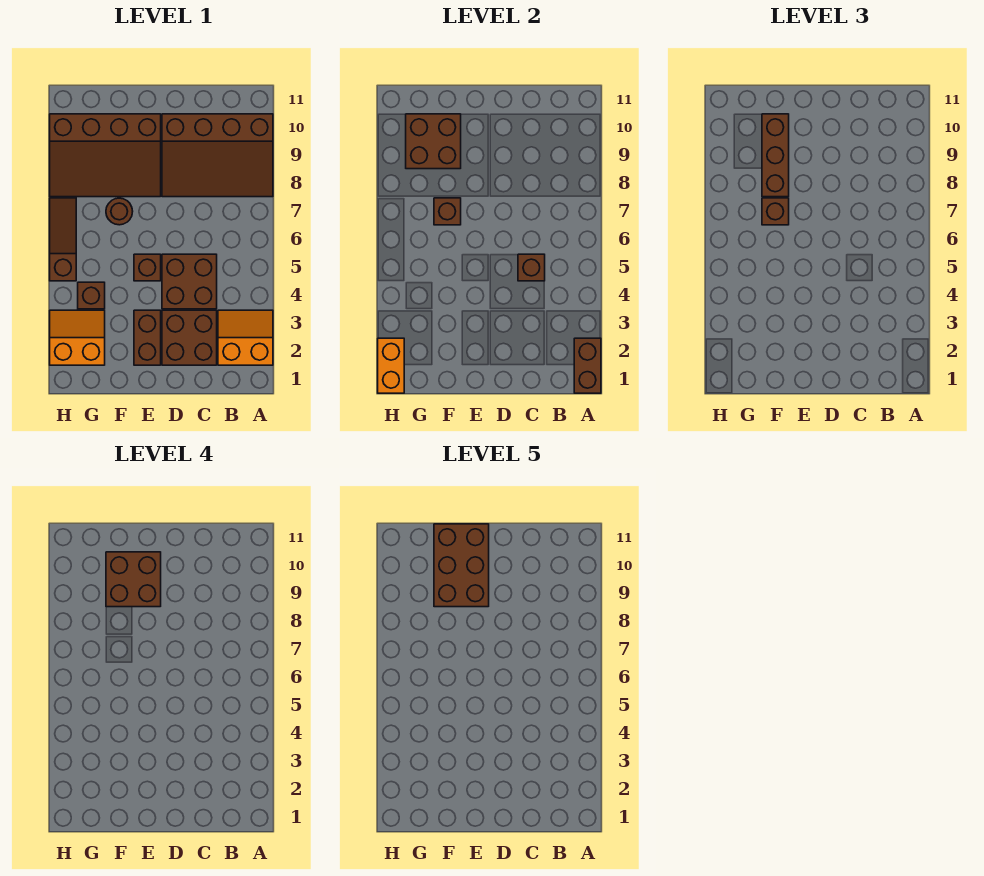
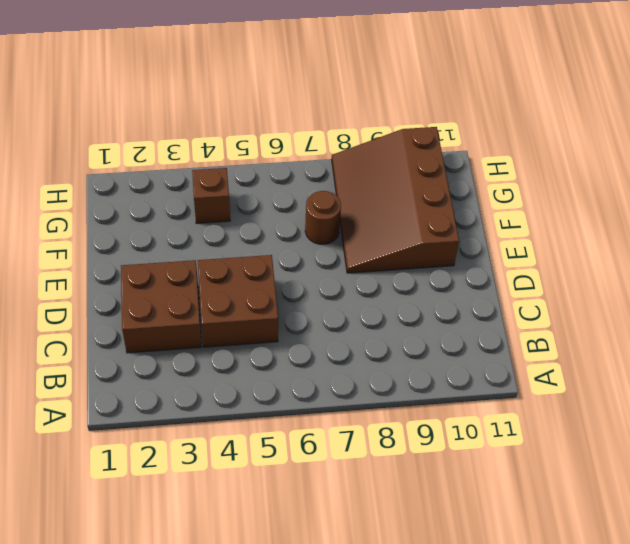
none -> orange 2x2 slope [218,310,273,365]
none -> brown 3x4 slope [162,114,273,197]
none -> brown 1x2 brick [134,310,161,365]

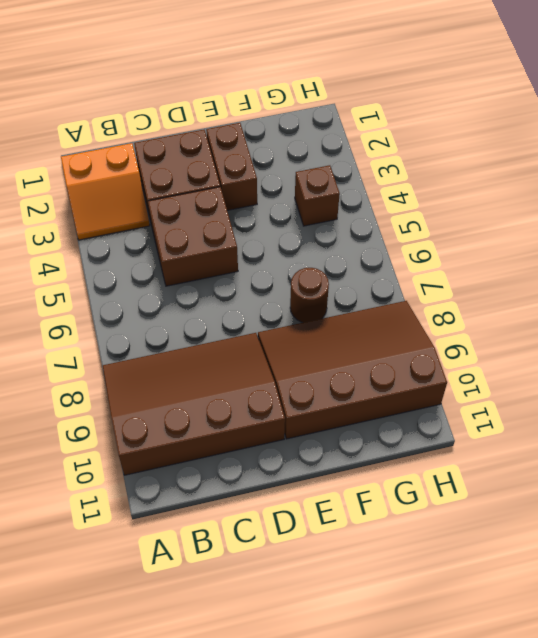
none -> brown 1x1 brick [134,254,161,281]
none -> orange 2x2 slope [50,310,105,365]
none -> brown 1x3 slope [50,198,76,281]

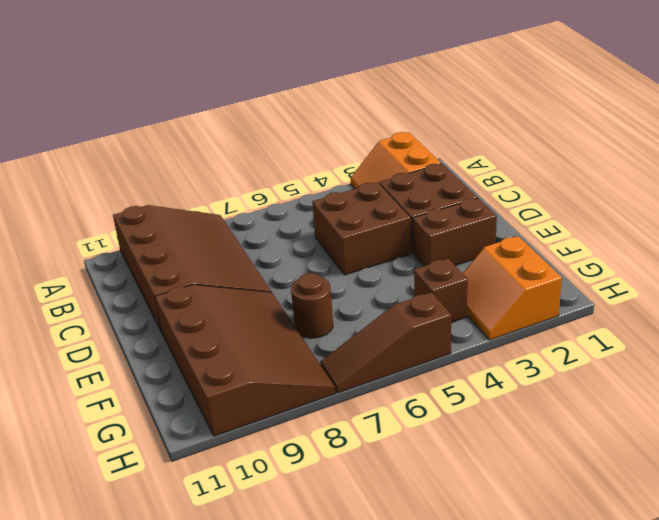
none -> brown 1x1 brick [134,254,161,281]
none -> brown 1x2 brick [574,338,601,393]
none -> brown 1x1 brick [518,254,545,281]

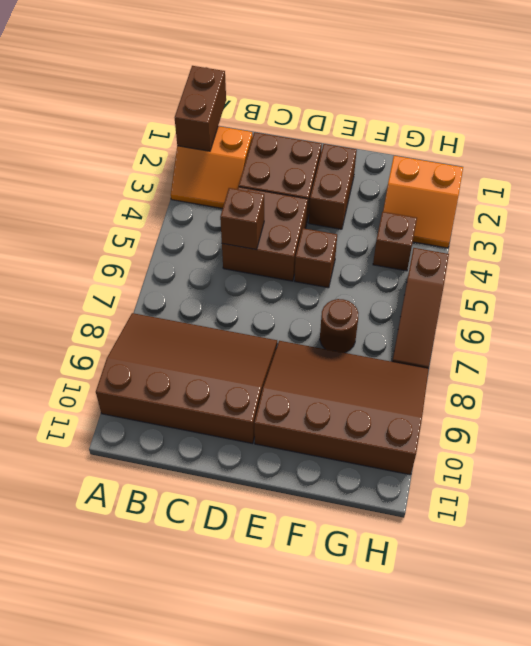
none -> brown 1x1 brick [434,198,461,225]
none -> brown 2x2 brick [406,114,461,169]
none -> orange 1x2 brick [378,338,404,393]

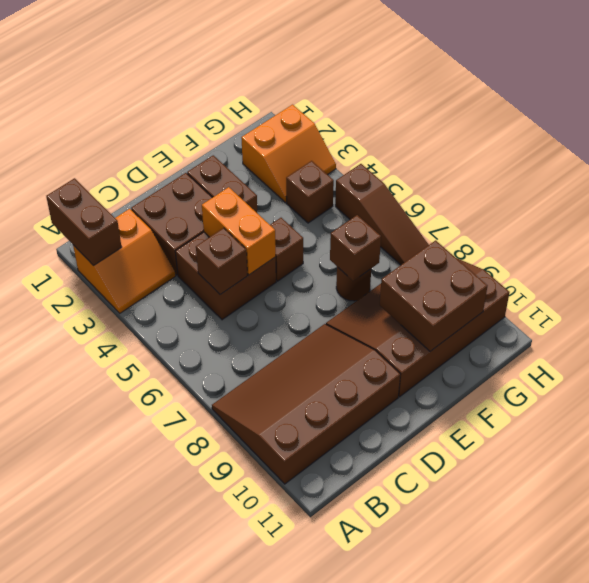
orange 1x2 brick [202,187,276,275] -> orange 1x2 brick moved to [378,338,404,393]
none -> brown 1x1 brick [762,198,789,225]
none -> brown 1x3 brick [762,114,789,197]
none -> brown 2x2 brick [106,552,161,607]

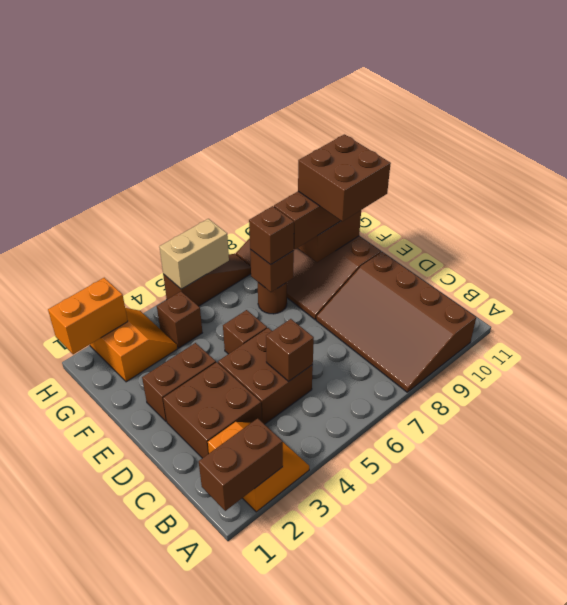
tan 1x2 brick [159,219,229,289] -> none
none -> brown 2x3 brick [434,524,489,607]

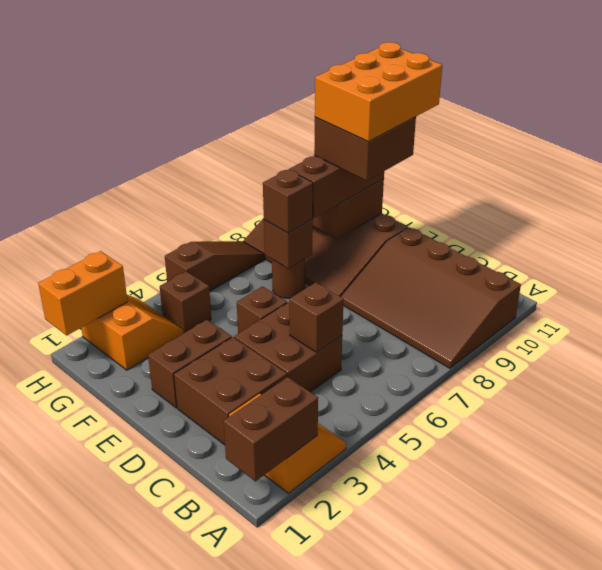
orange 2x3 brick [315,42,442,142] -> brown 2x3 brick [434,524,489,607]

